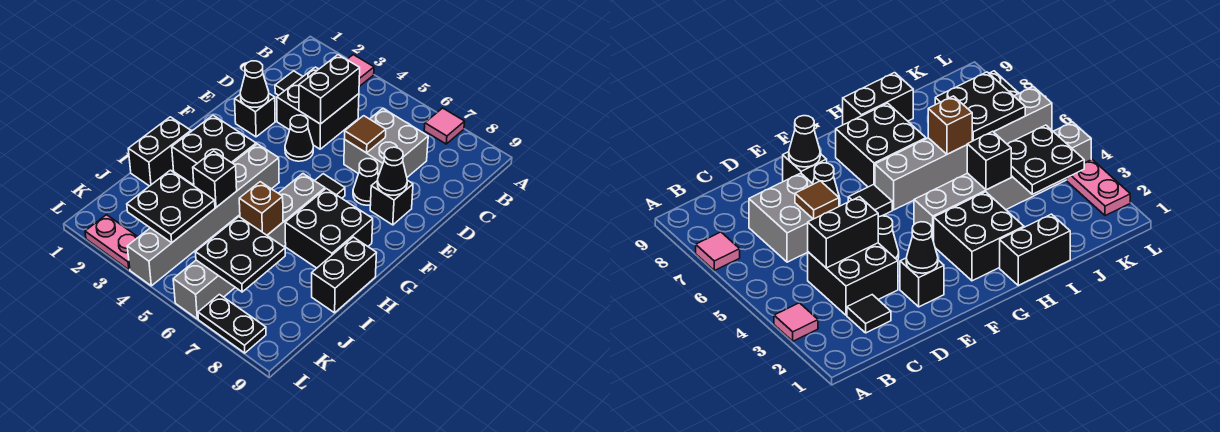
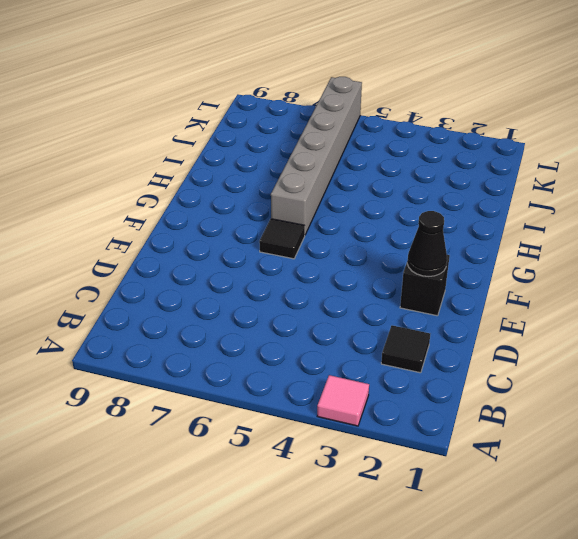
none -> pink 1x1 tile [424,108,465,144]
none -> black 2x2 brick [277,67,359,149]
none -> grey 2x2 brick [344,108,428,177]

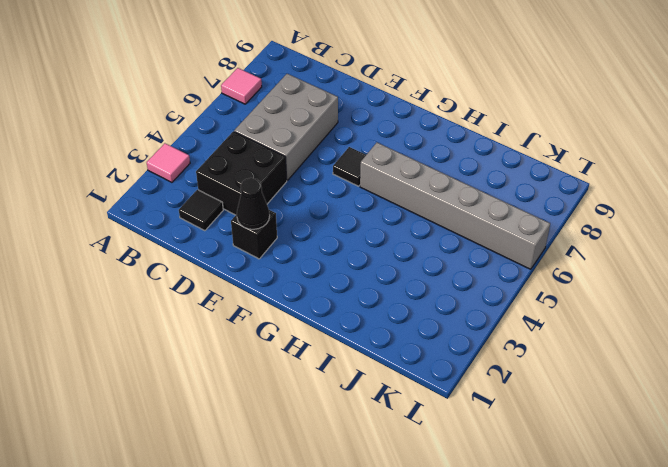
grey 2x3 brick [234,74,338,180] -> grey 2x2 brick [344,108,428,177]
none -> black 1x1 cone [285,115,313,161]
none -> black 1x1 cone [353,159,379,205]
none -> black 1x1 brick [370,180,413,225]

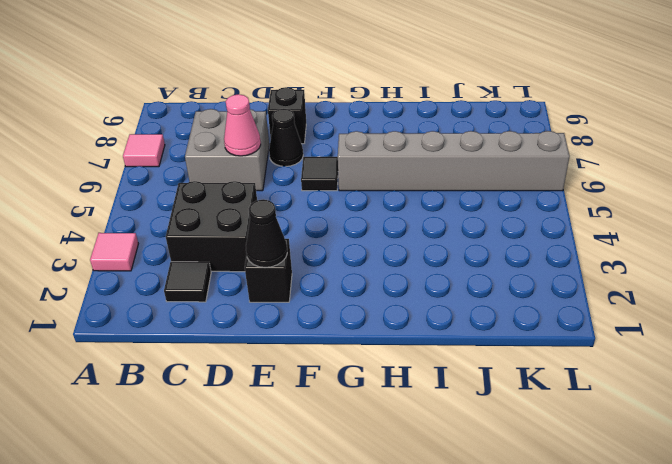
pink 1x1 cone [224,94,261,156] -> brown 1x1 tile [345,116,386,153]
none -> black 1x1 cone [285,115,313,161]
none -> black 2x2 brick [172,115,256,185]
none -> grey 1x6 brick [127,144,279,286]

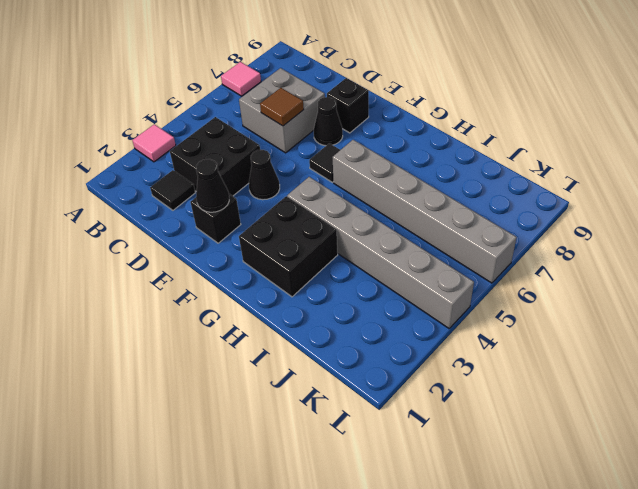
none -> black 2x2 brick [285,189,373,268]
none -> black 1x2 brick [128,117,191,186]
none -> black 1x2 brick [312,237,376,313]

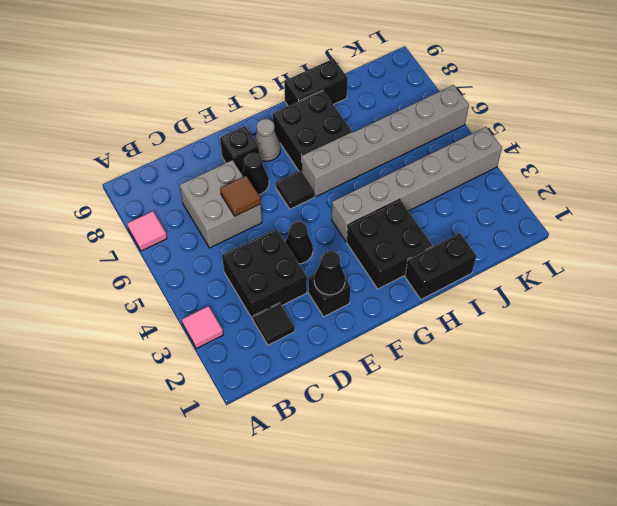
grey 1x1 cone [255,119,281,161] -> none
none -> pink 1x2 plate [85,215,138,270]
none -> black 1x2 plate [198,294,266,353]
none -> black 1x2 brick [299,55,360,124]

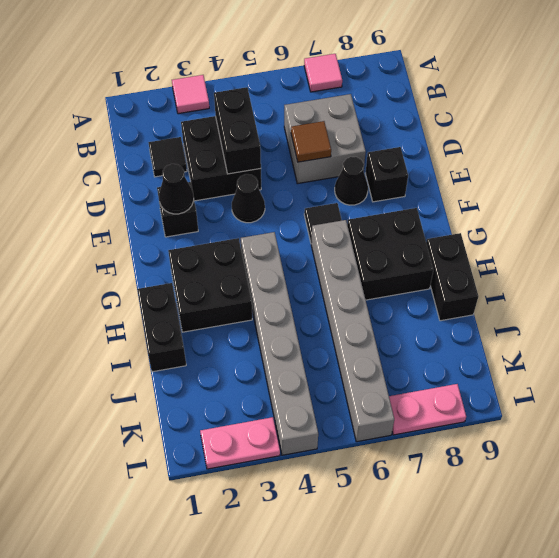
pink 1x2 plate [389,384,466,435] -> black 1x2 plate [198,294,266,353]
none -> black 1x1 cone [377,147,407,195]
none -> black 1x1 brick [193,151,237,207]
none -> brown 1x1 brick [239,182,283,235]

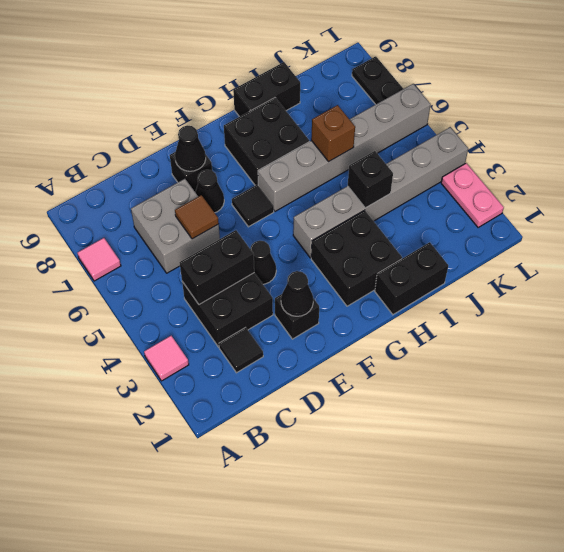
none -> black 2x2 plate [127,170,215,243]
none -> black 2x2 plate [195,217,285,292]

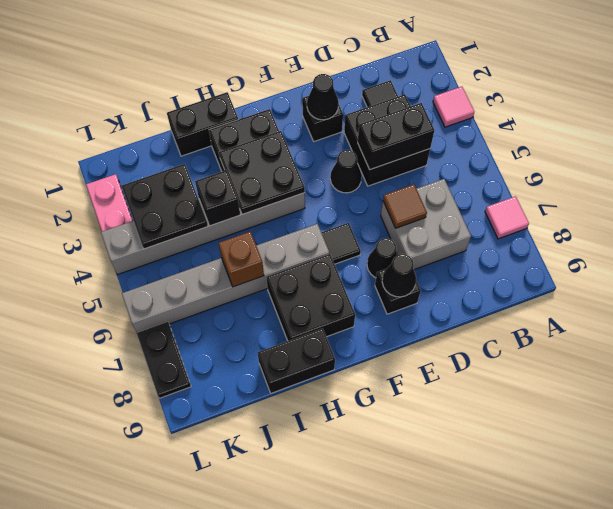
black 2x2 plate [219,131,305,214] -> black 2x2 plate moved to [195,217,285,292]

